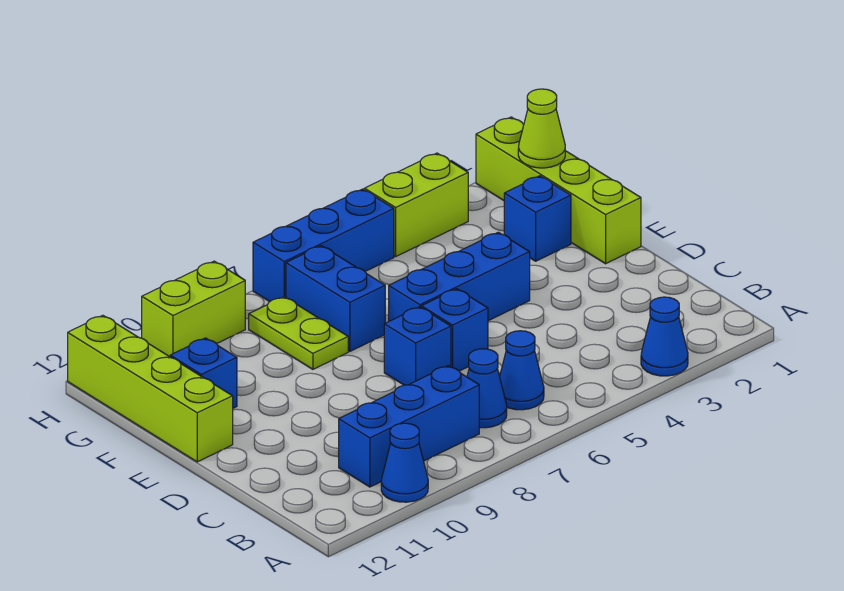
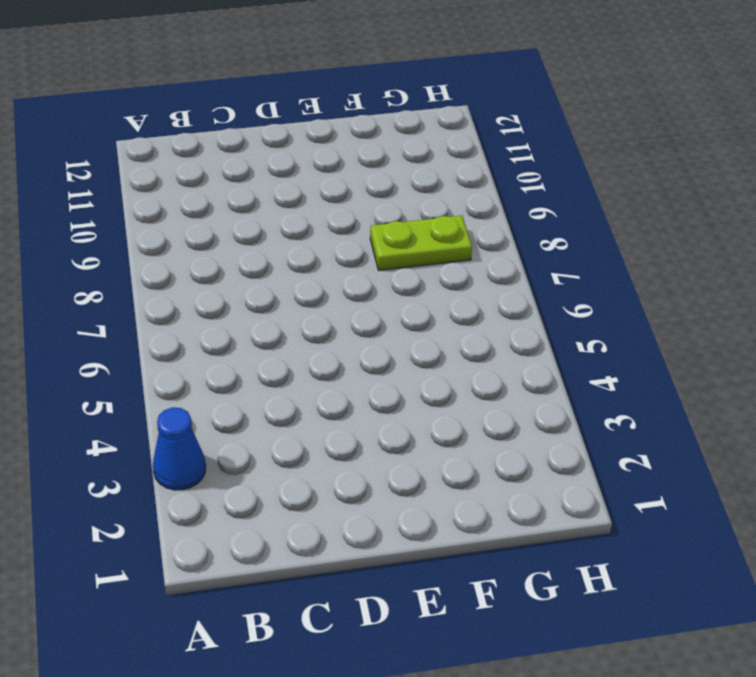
none -> blue 1x1 cone [381,423,428,502]
none -> blue 1x1 cone [500,331,544,410]
none -> blue 1x1 cone [467,349,507,428]

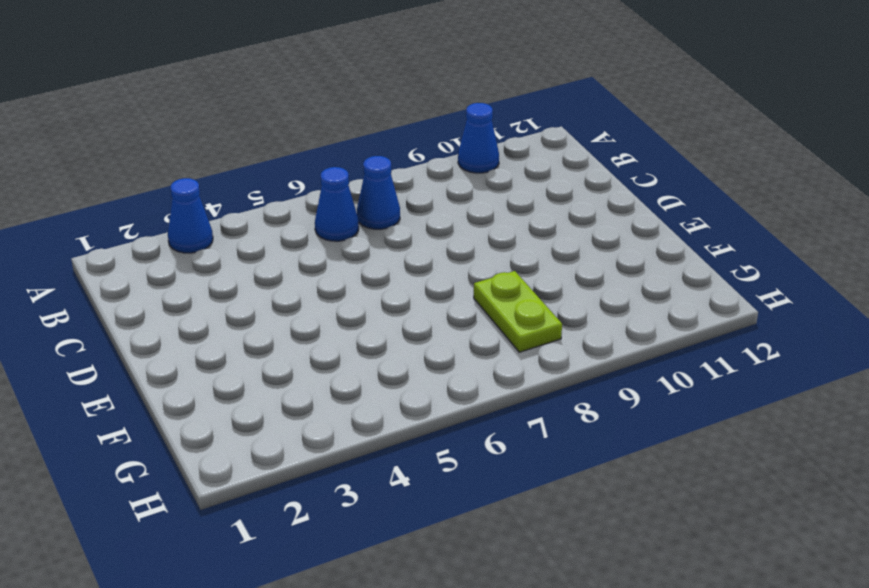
none -> blue 1x3 brick [339,366,479,487]
none -> blue 1x1 brick [422,289,488,371]
none -> blue 1x1 brick [384,307,451,385]

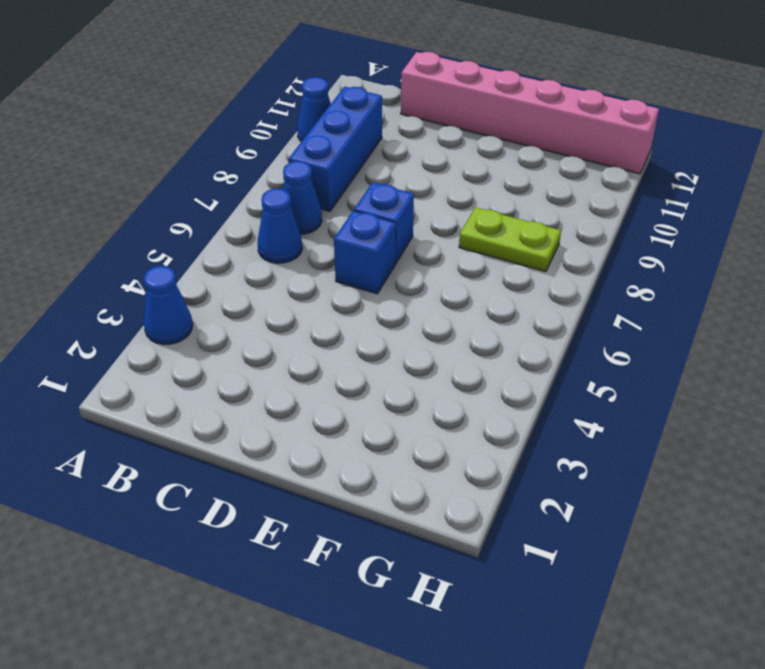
pink 1x6 brick [401,52,659,174] -> lime 1x4 brick [68,315,233,462]
none -> lime 1x4 brick [476,117,641,264]
none -> blue 1x3 brick [389,232,530,321]
none -> blue 1x1 brick [504,176,571,261]

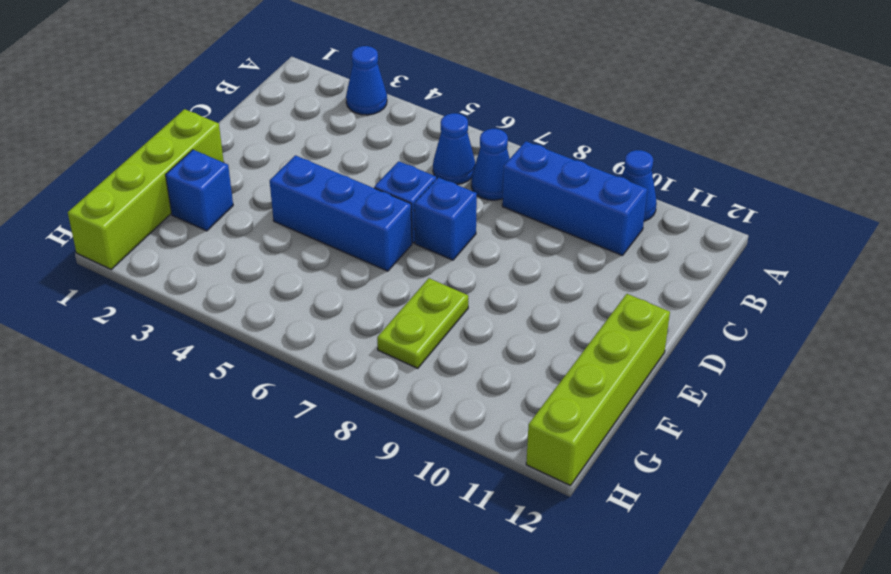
none -> blue 1x2 brick [286,246,385,351]
none -> blue 1x1 brick [170,338,237,408]
none -> lime 1x2 brick [364,153,468,256]

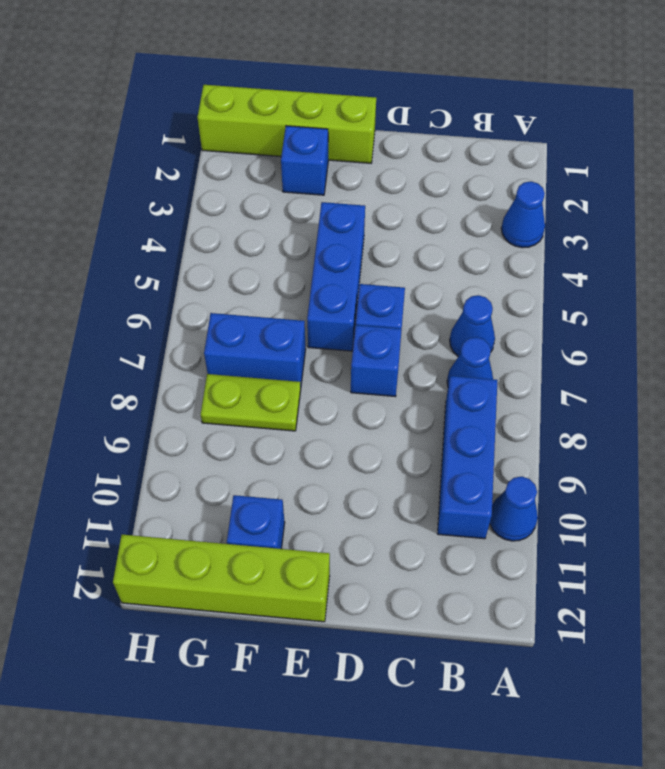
none -> lime 1x2 brick [364,153,468,256]
none -> blue 1x3 brick [253,189,394,302]
none -> lime 1x2 brick [142,261,245,357]

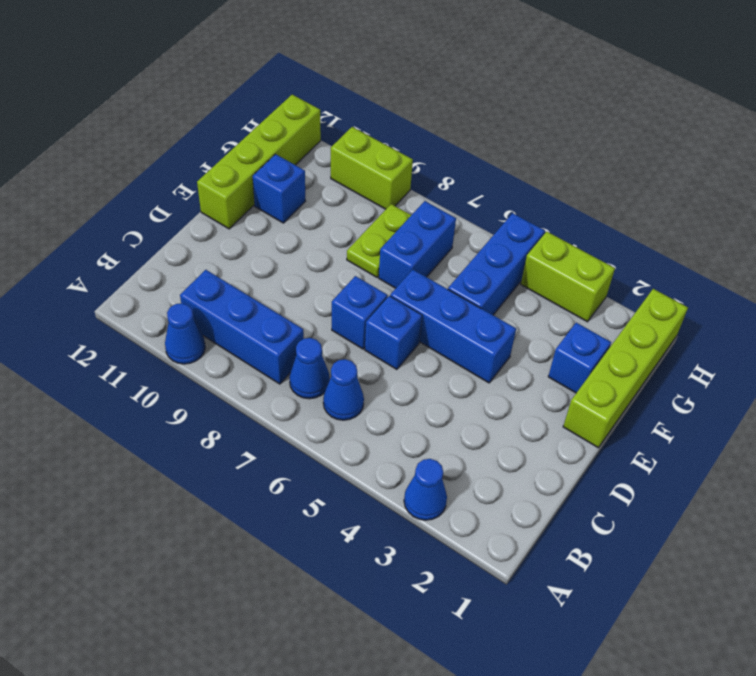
blue 1x3 brick [448,213,545,315] -> blue 1x3 brick turned to [253,189,394,302]
none -> lime 1x1 cone [518,89,565,168]

